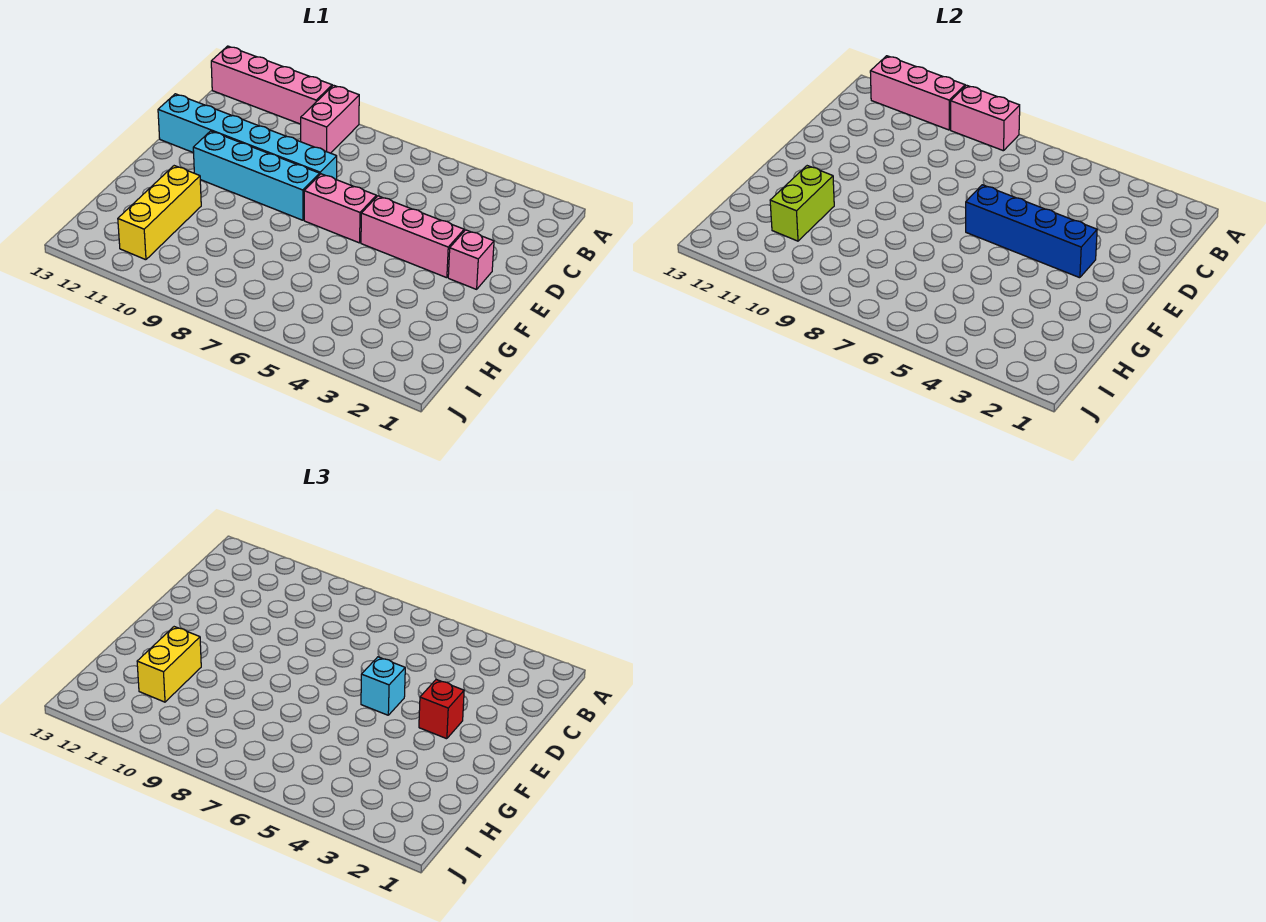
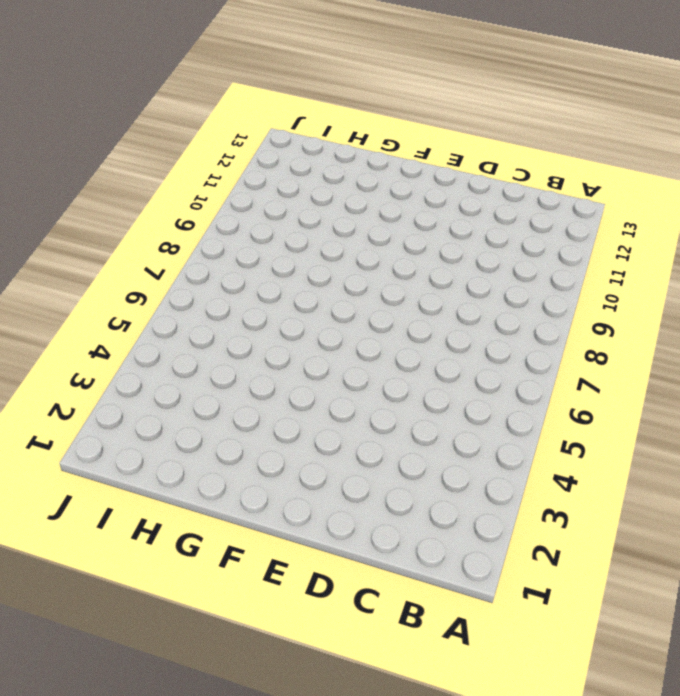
none -> pink 1x2 brick [301,85,359,153]
none -> pink 1x4 brick [211,46,332,124]
none -> cyan 1x6 brick [158,94,337,180]

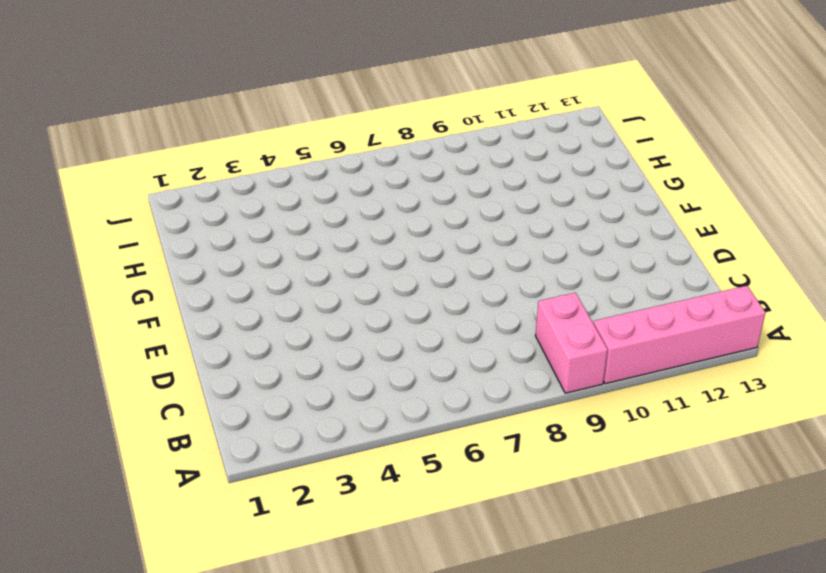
none -> cyan 1x6 brick [158,94,337,180]
none -> pink 1x1 brick [448,230,494,289]
none -> pink 1x3 brick [361,196,464,278]

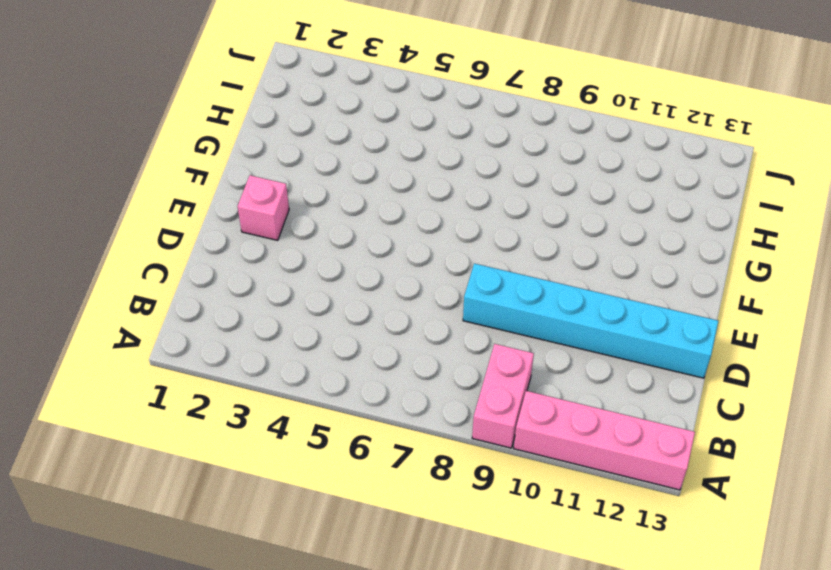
none -> pink 1x3 brick [361,196,464,278]
none -> pink 1x2 brick [304,174,376,243]
none -> cyan 1x4 brick [193,131,320,220]

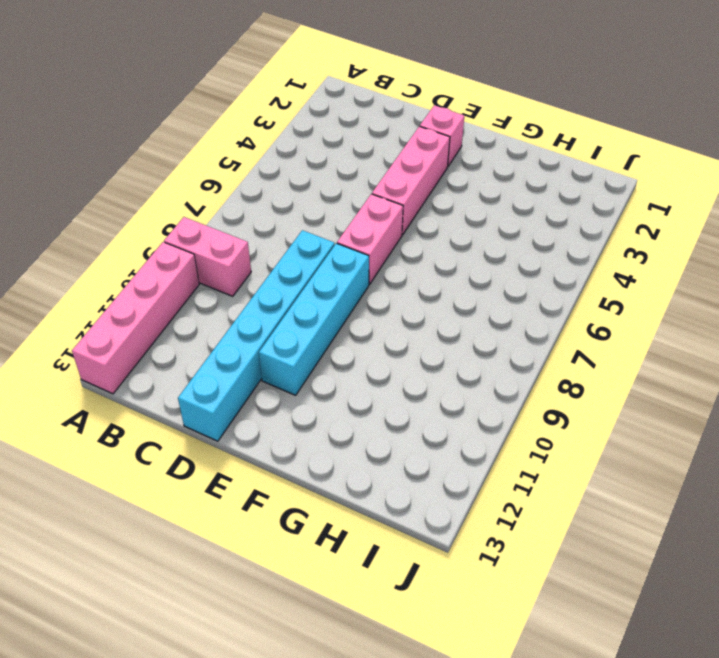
none -> yellow 1x3 brick [118,166,201,260]
none -> pink 1x2 brick [951,85,1020,151]
none -> pink 1x3 brick [870,56,965,130]

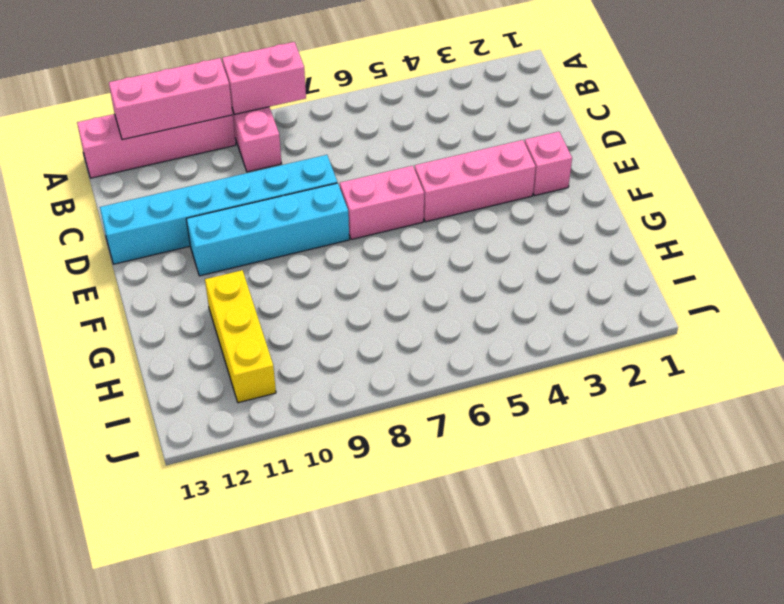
none -> blue 1x4 brick [966,185,1097,278]
none -> lime 1x2 brick [770,166,834,241]
none -> red 1x1 brick [419,680,464,739]

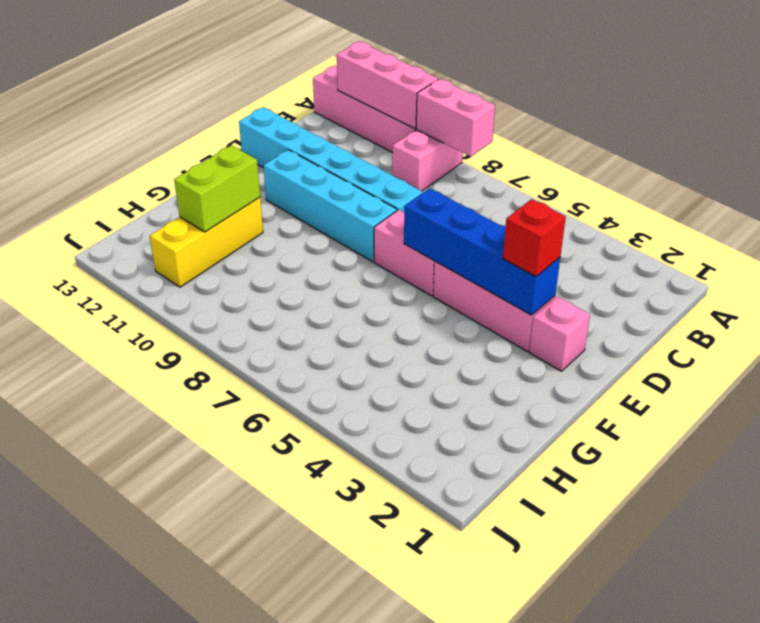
none -> cyan 1x1 brick [361,657,405,715]
none -> yellow 1x2 brick [137,627,201,702]

